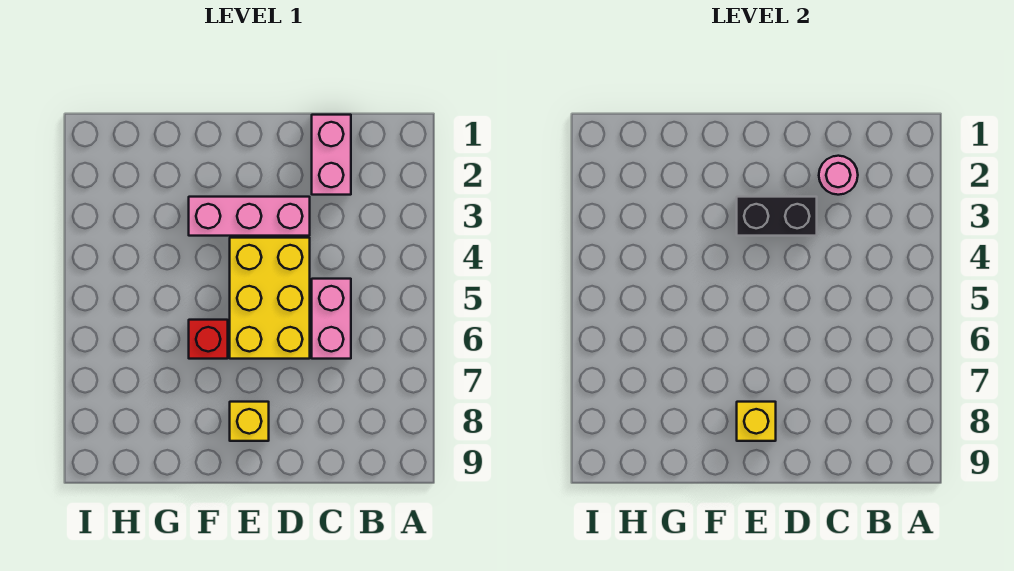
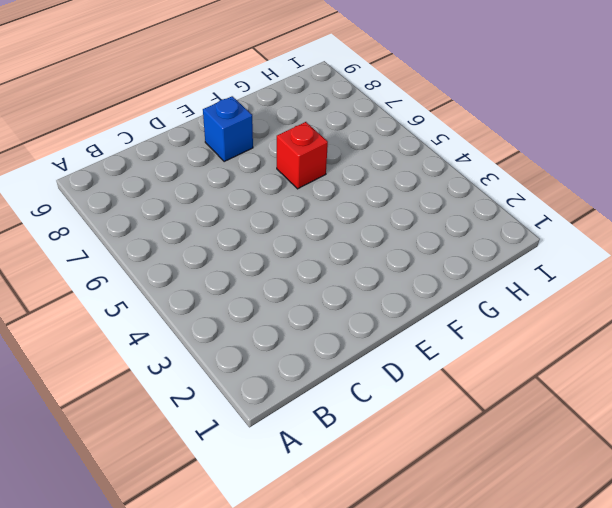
blue 1x1 brick [203,96,253,161] -> yellow 1x1 brick [230,402,269,441]
none -> pink 1x2 brick [312,115,351,195]
none -> pink 1x2 brick [312,279,351,359]

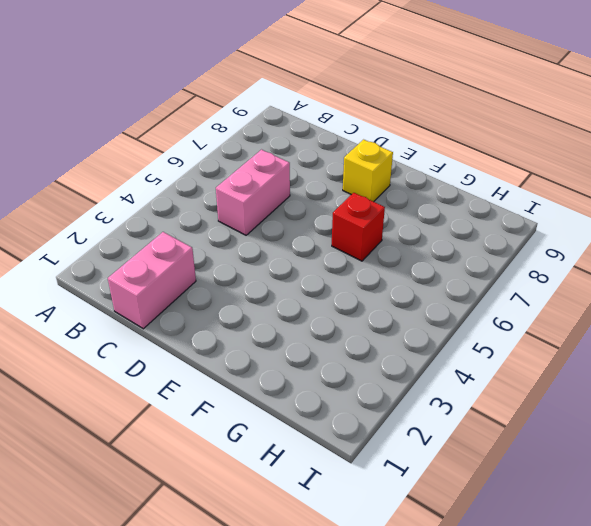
none -> pink 1x3 brick [189,197,310,236]
none -> yellow 2x3 brick [230,238,310,359]

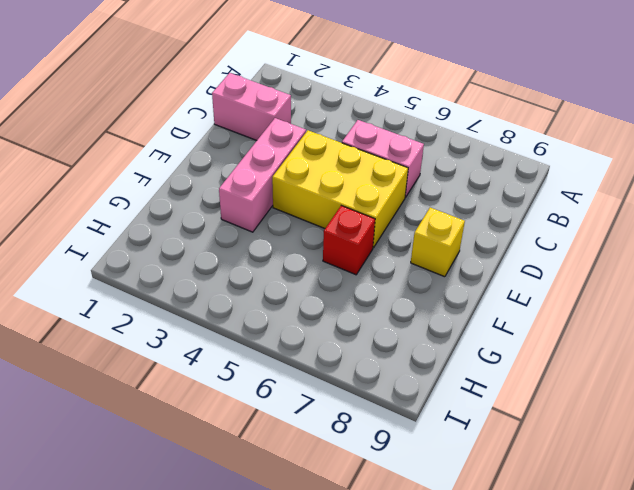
none -> pink 1x1 round brick [819,156,858,195]
none -> black 1x2 brick [737,197,817,236]

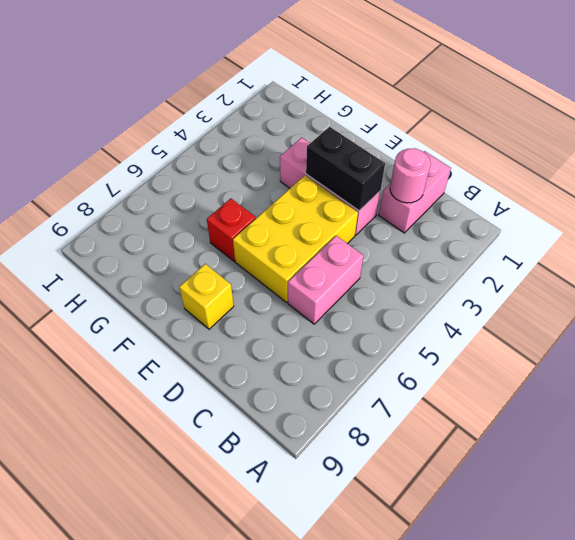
none -> yellow 1x1 brick [737,402,776,441]

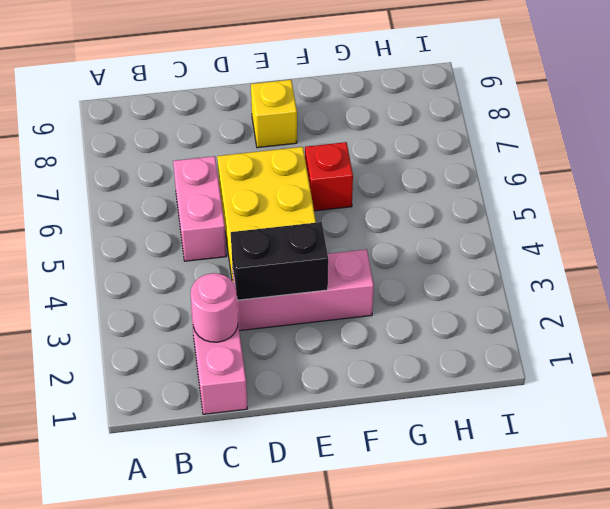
none -> yellow 1x1 brick [737,402,776,441]

